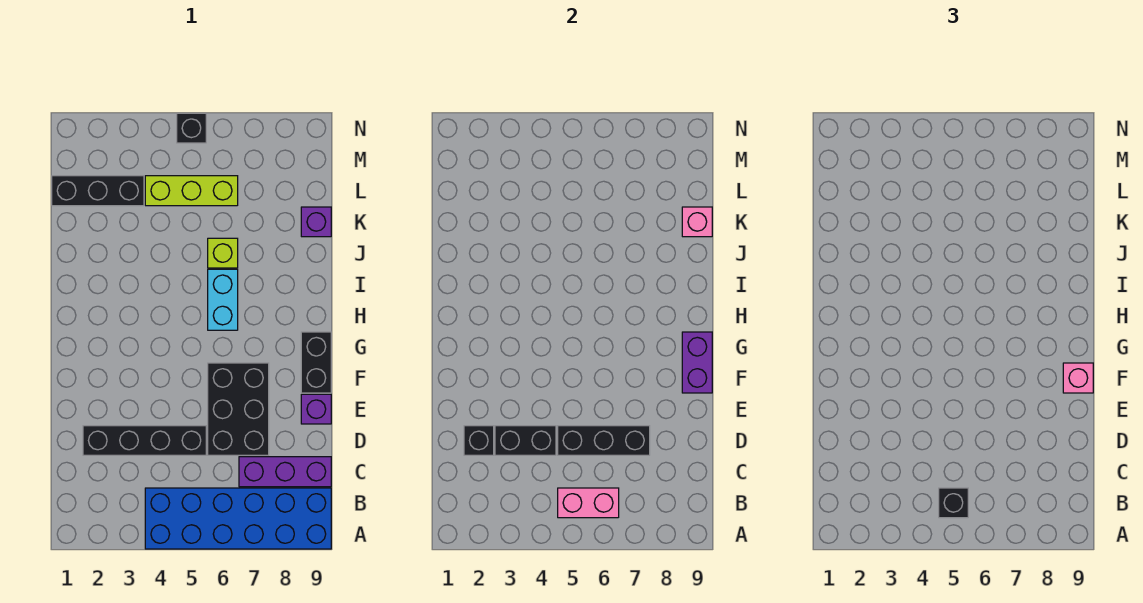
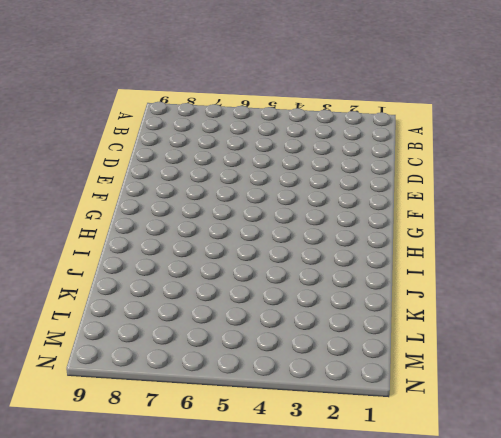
none -> blue 2x6 brick [145,488,331,549]
none -> purple 1x3 brick [239,457,331,487]
none -> black 1x4 brick [83,426,206,455]

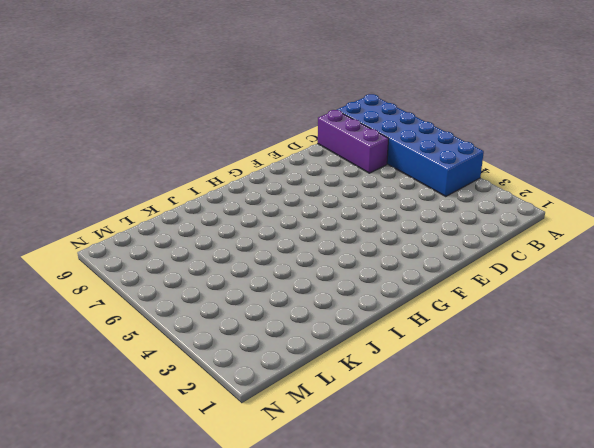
none -> black 1x4 brick [83,426,206,455]
none -> black 2x3 brick [208,363,269,455]
none -> purple 1x1 brick [301,394,331,424]

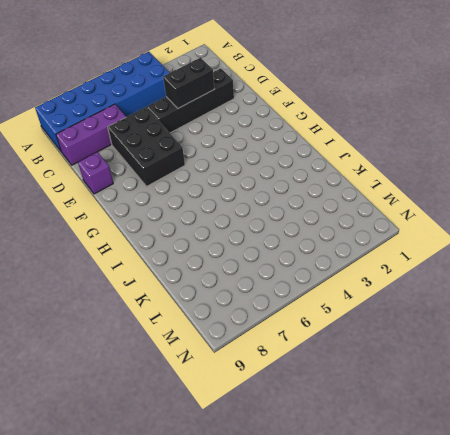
none -> black 1x2 brick [301,332,331,393]
none -> cyan 1x2 brick [208,269,238,330]
none -> lime 1x1 brick [208,238,238,268]

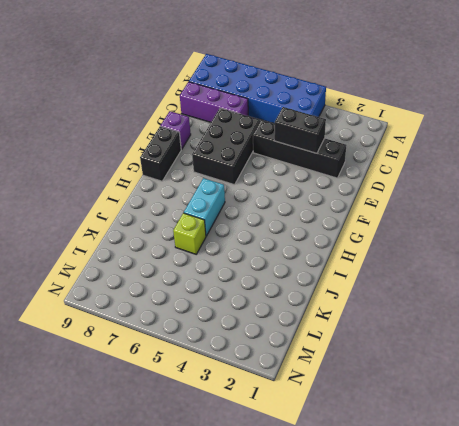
none -> purple 1x1 brick [301,207,331,237]
none -> black 1x3 brick [52,176,144,206]
none -> lime 1x3 brick [145,176,238,206]

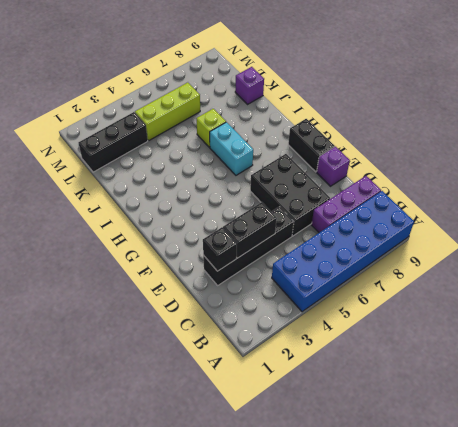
none -> black 1x1 brick [177,113,206,143]
none -> pink 1x2 brick [558,488,619,518]
none -> black 1x3 brick [558,426,650,455]

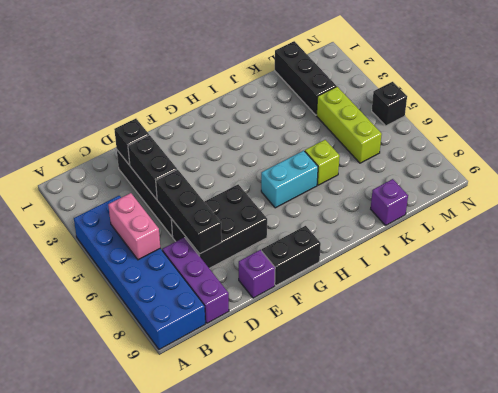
none -> purple 1x2 brick [682,332,712,393]
none -> pink 1x1 brick [682,207,712,237]
none -> black 1x1 brick [939,488,968,518]

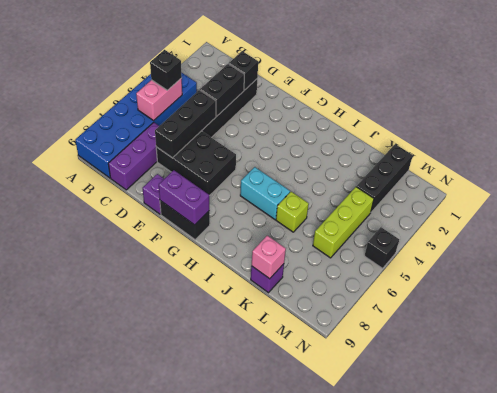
none -> pink 1x1 brick [1063,363,1093,393]

